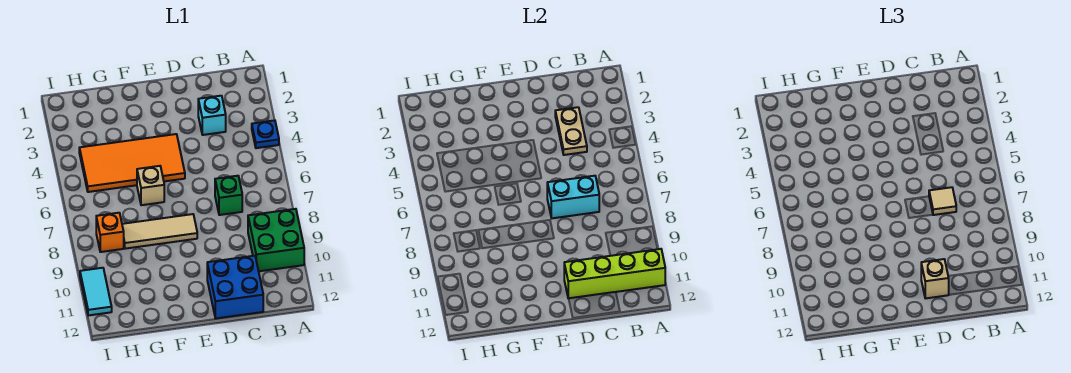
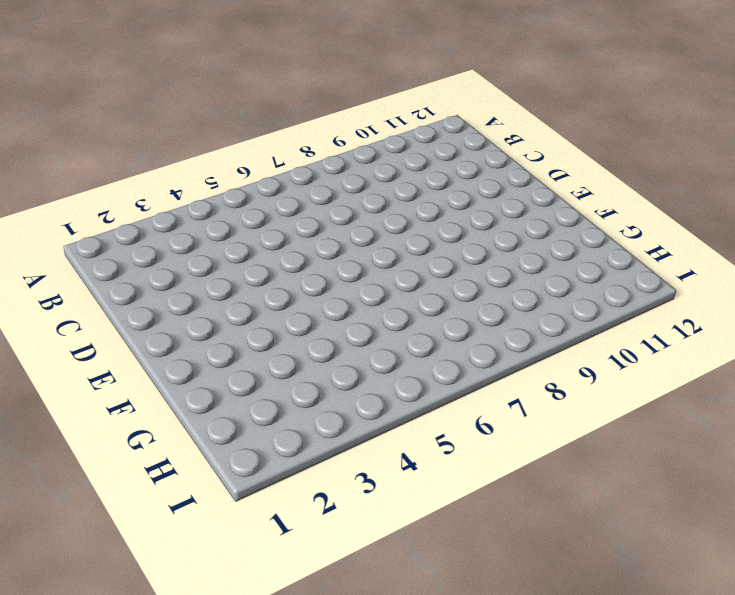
none -> blue 1x1 plate [252,120,279,148]
none -> green 2x2 brick [248,209,304,271]
none -> cyan 1x1 brick [198,96,226,135]

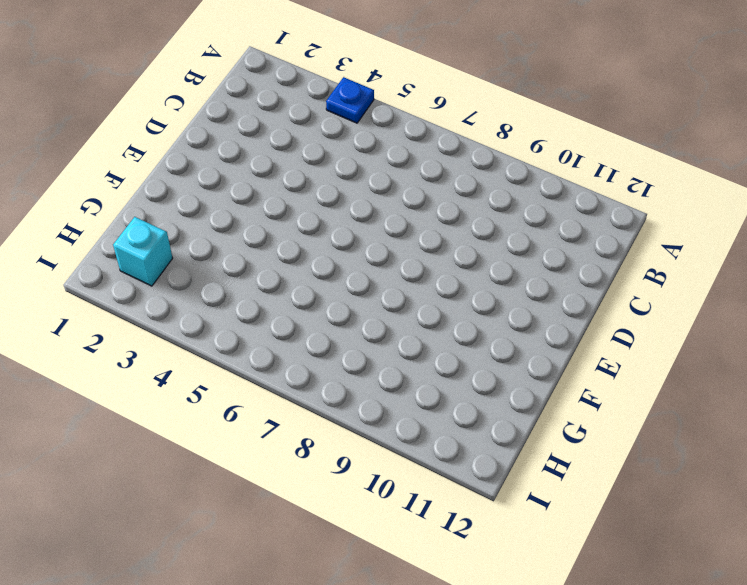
cyan 1x1 brick [113,217,173,286] -> cyan 1x1 brick moved to [198,96,226,135]
none -> green 2x2 brick [248,209,304,271]
none -> green 1x1 brick [215,176,242,215]
none -> blue 2x2 brick [207,256,263,318]

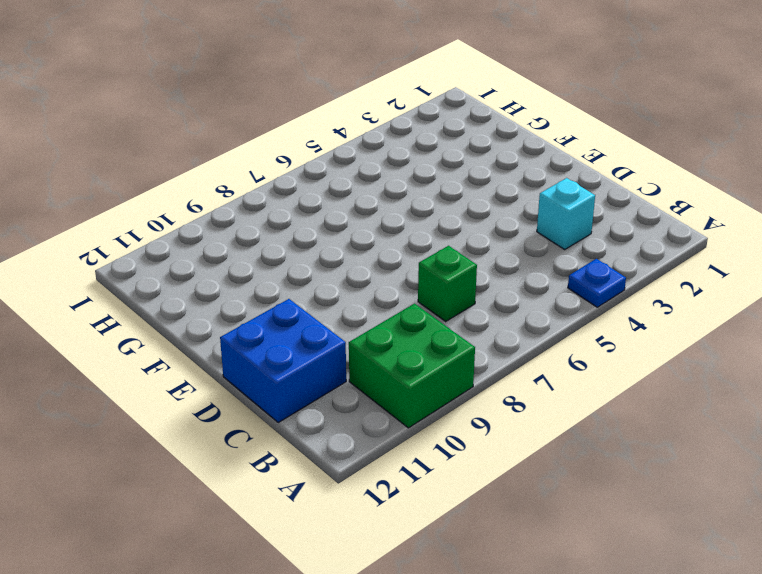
none -> orange 2x4 tile [79,134,185,192]
none -> tan 1x3 tile [122,214,197,249]
none -> tan 1x1 brick [137,166,164,205]

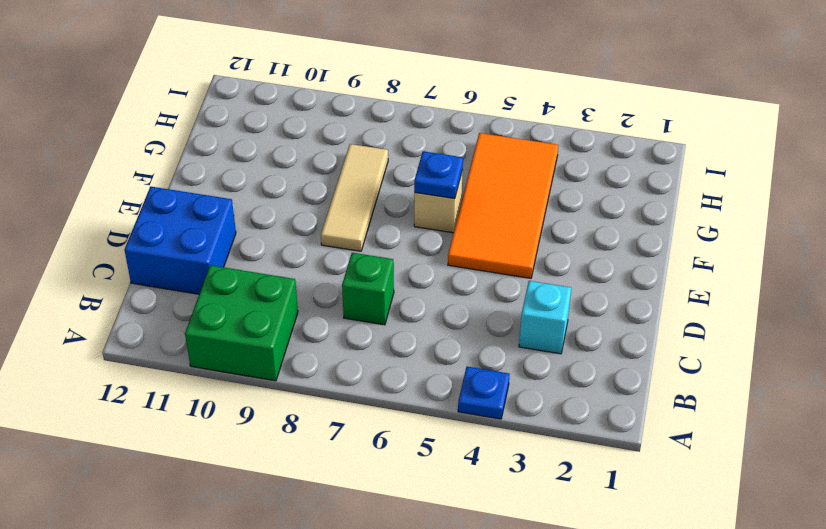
blue 1x1 plate [414,151,463,199] -> none
none -> orange 1x1 brick [96,213,124,252]
none -> cyan 1x2 tile [80,268,112,316]
none -> lime 1x4 brick [564,249,665,299]

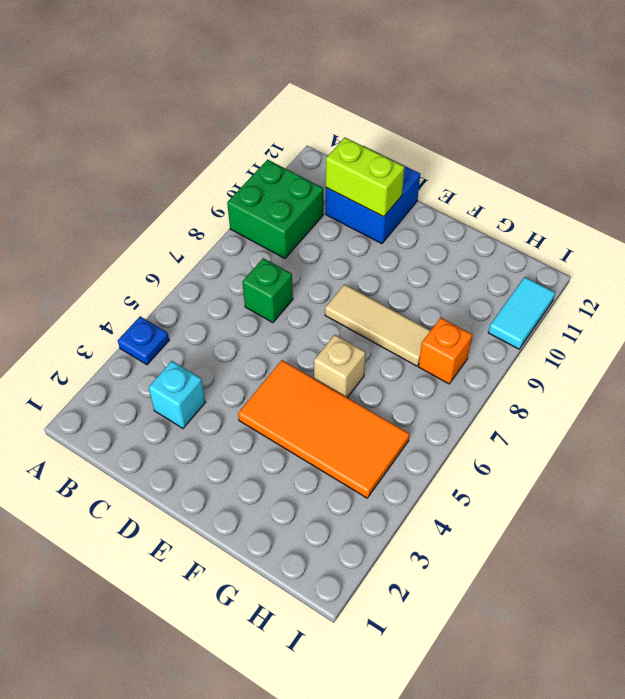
lime 1x2 brick [326,138,405,217] -> lime 1x4 brick [564,249,665,299]
none -> tan 1x2 plate [555,107,587,155]
none -> cyan 1x2 brick [547,176,599,218]
none -> tan 1x1 tile [929,187,956,215]

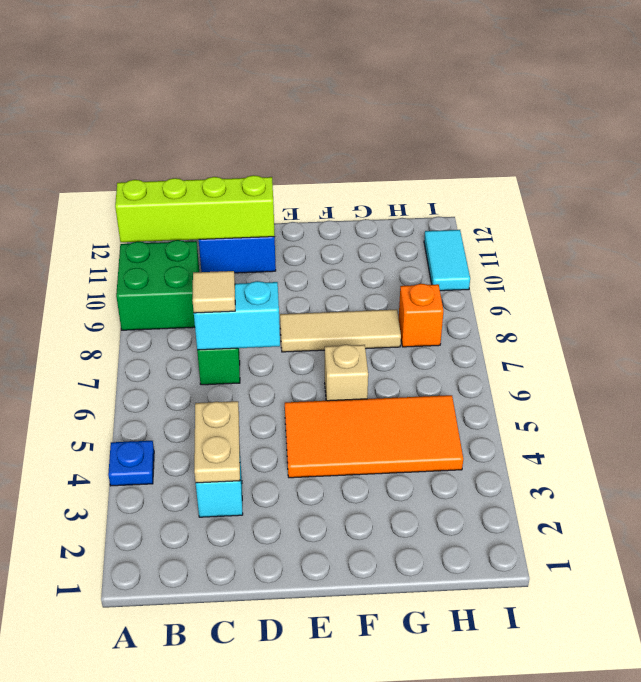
none -> tan 1x1 brick [921,259,949,298]

